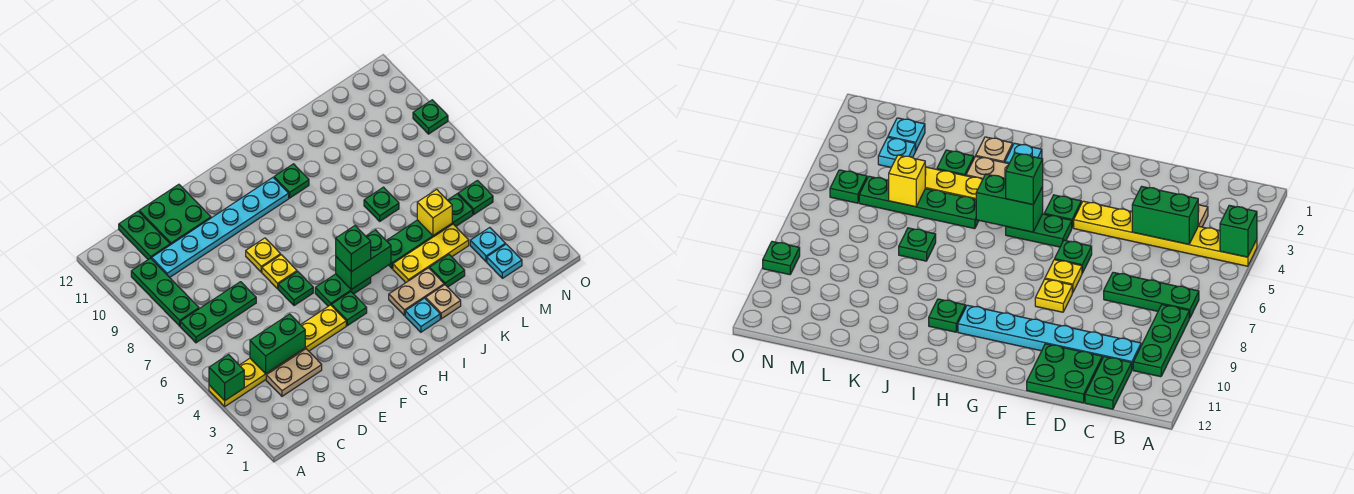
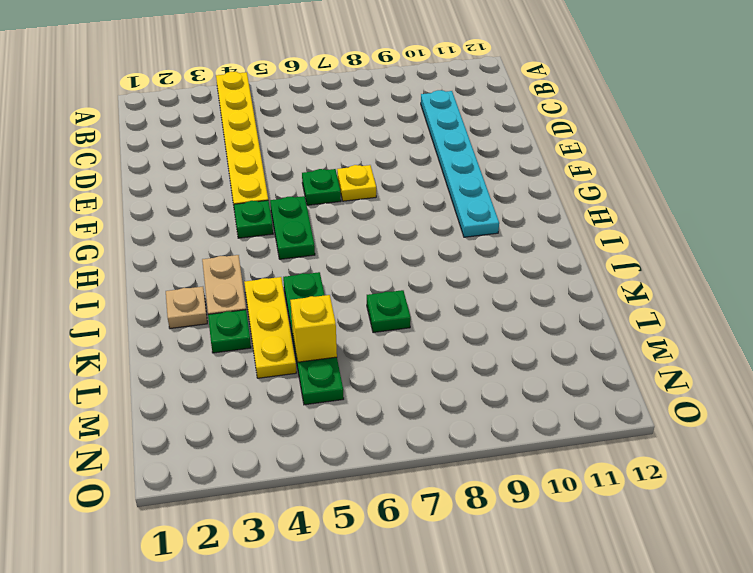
none -> green 1x3 plate [180,282,256,343]
none -> green 1x3 plate [131,258,199,326]
none -> tan 1x2 plate [266,349,322,396]

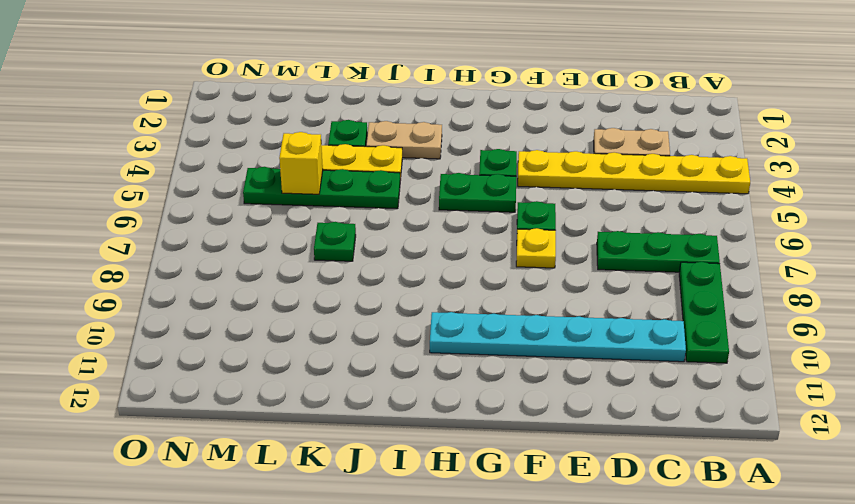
none -> green 1x2 plate [119,211,170,259]
none -> green 2x2 plate [139,184,211,245]
none -> yellow 1x1 plate [246,238,281,272]

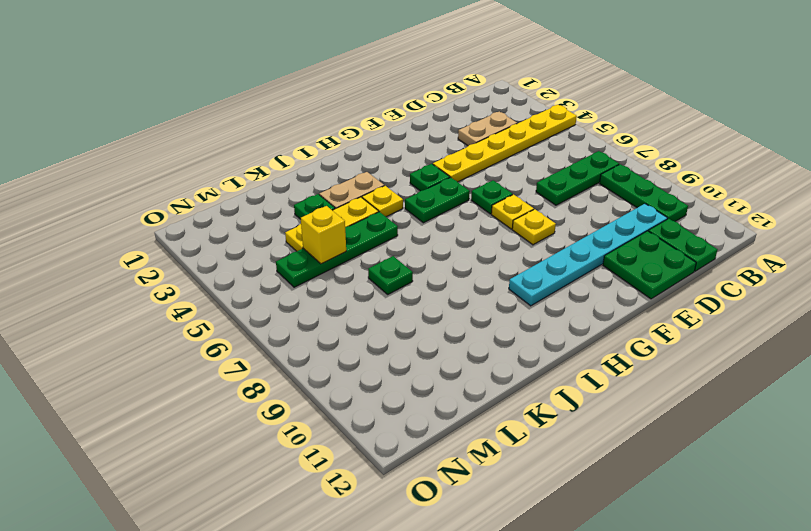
yellow 1x1 plate [362,186,403,217] -> none
none -> cyan 1x1 plate [405,298,440,332]
none -> green 1x1 plate [274,164,309,198]
none -> tan 1x1 plate [426,285,461,319]

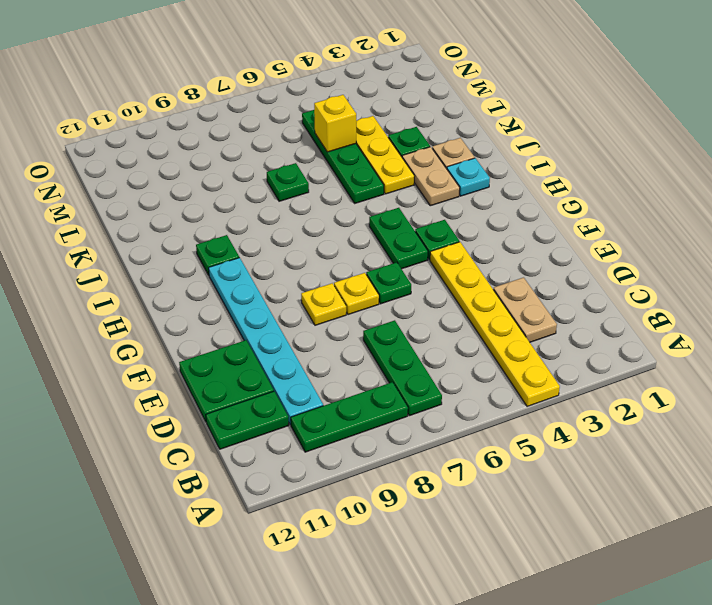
none -> cyan 1x1 plate [487,244,522,278]
none -> cyan 1x1 plate [470,228,506,262]
none -> green 1x1 plate [458,181,493,214]

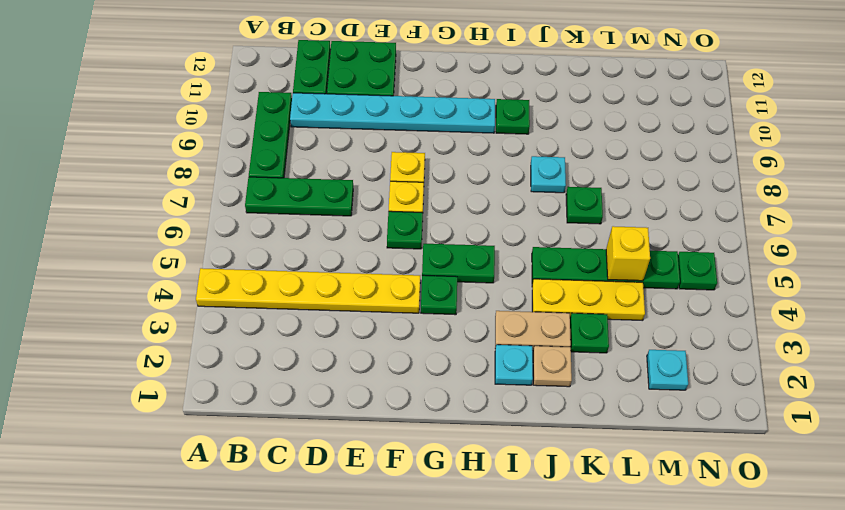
cyan 1x1 plate [531,156,566,193] -> cyan 1x1 plate moved to [470,228,506,262]
none -> tan 1x2 plate [266,349,322,396]
none -> green 1x1 plate [413,100,448,134]
none -> green 1x1 brick [209,355,244,401]

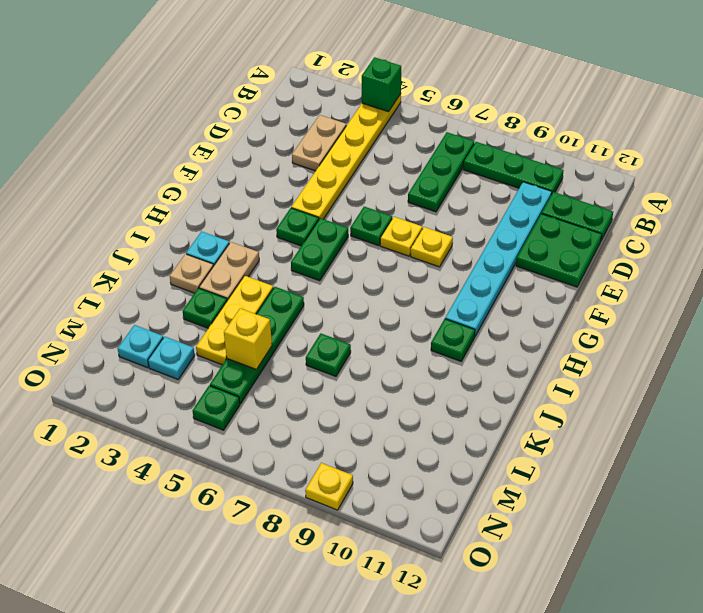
yellow 1x1 plate [305,463,353,510] -> green 1x1 plate [413,100,448,134]
none -> green 1x2 brick [250,314,305,374]
none -> green 1x2 brick [336,230,391,290]
none -> green 1x1 brick [336,226,371,272]

